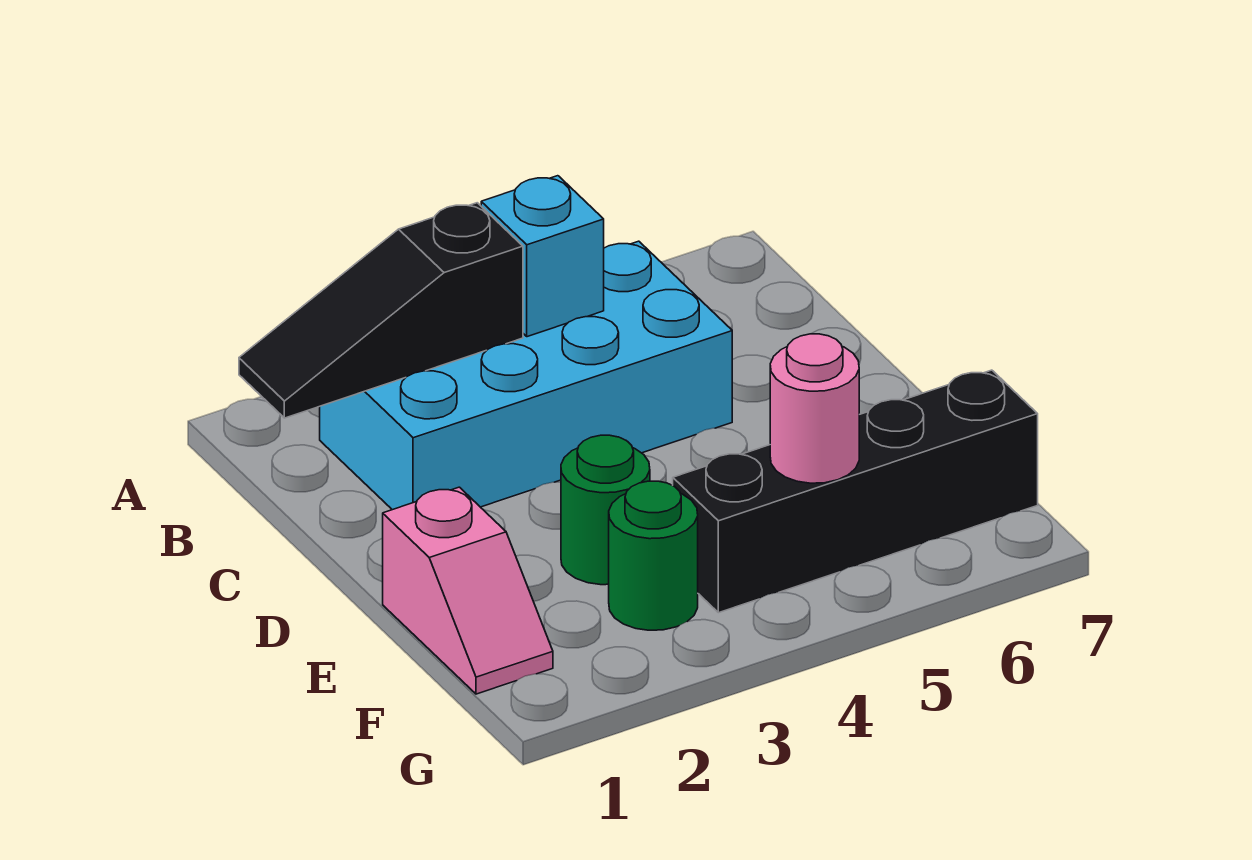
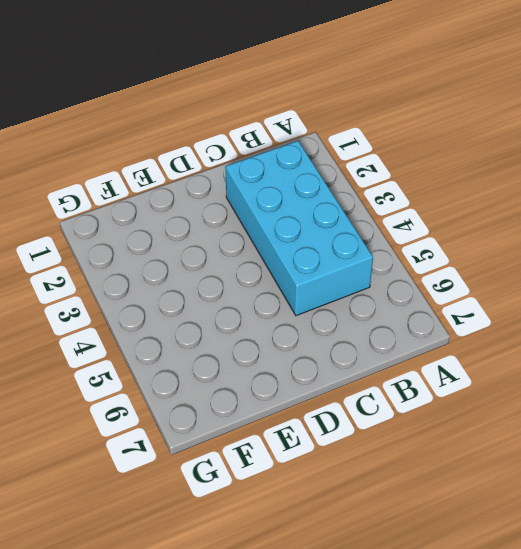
none -> pink 1x2 slope [383,487,553,694]
none -> green 1x1 round brick [561,435,650,585]

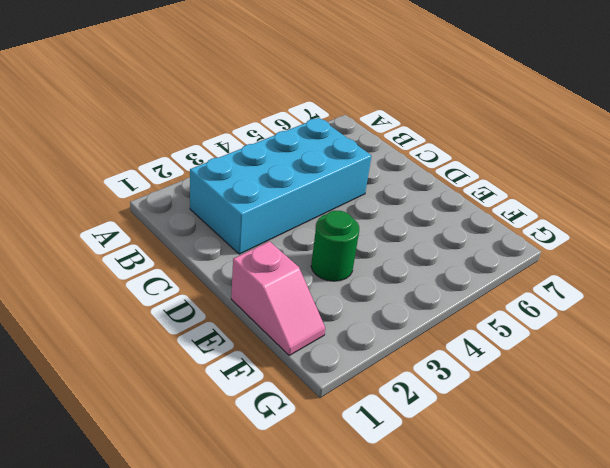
none -> green 1x1 round brick [609,481,698,630]
none -> black 1x4 brick [673,370,1038,613]

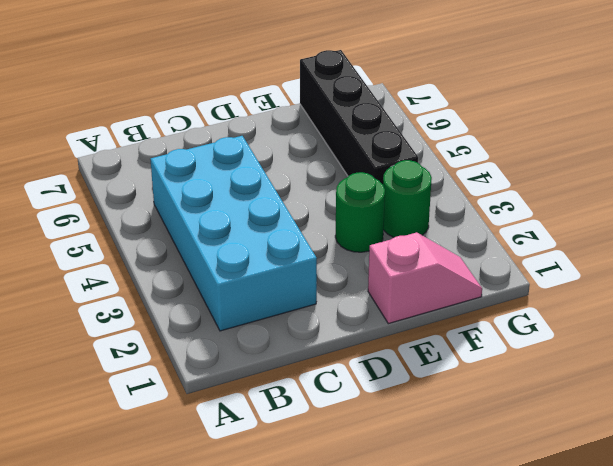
none -> black 1x3 slope [239,203,523,418]
none -> cyan 1x1 brick [481,176,604,337]

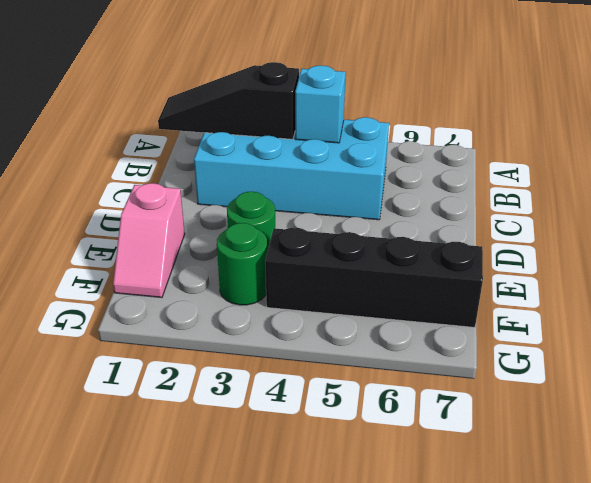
none -> pink 1x1 round brick [770,334,859,483]

